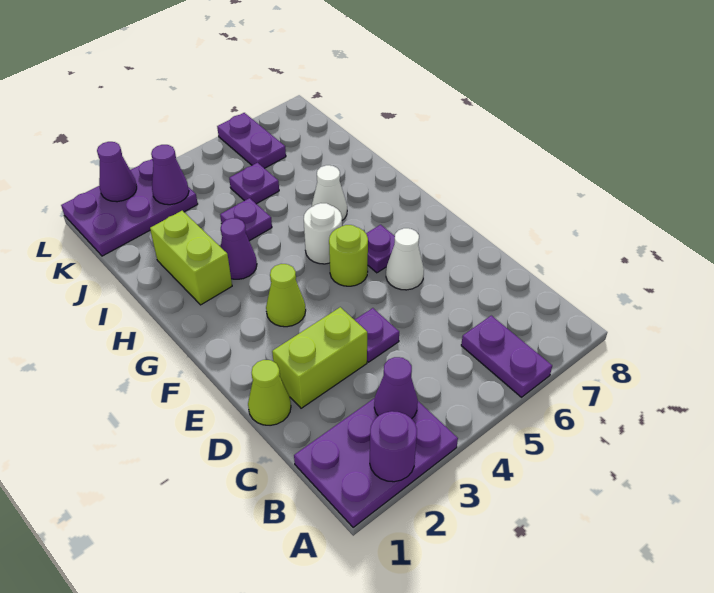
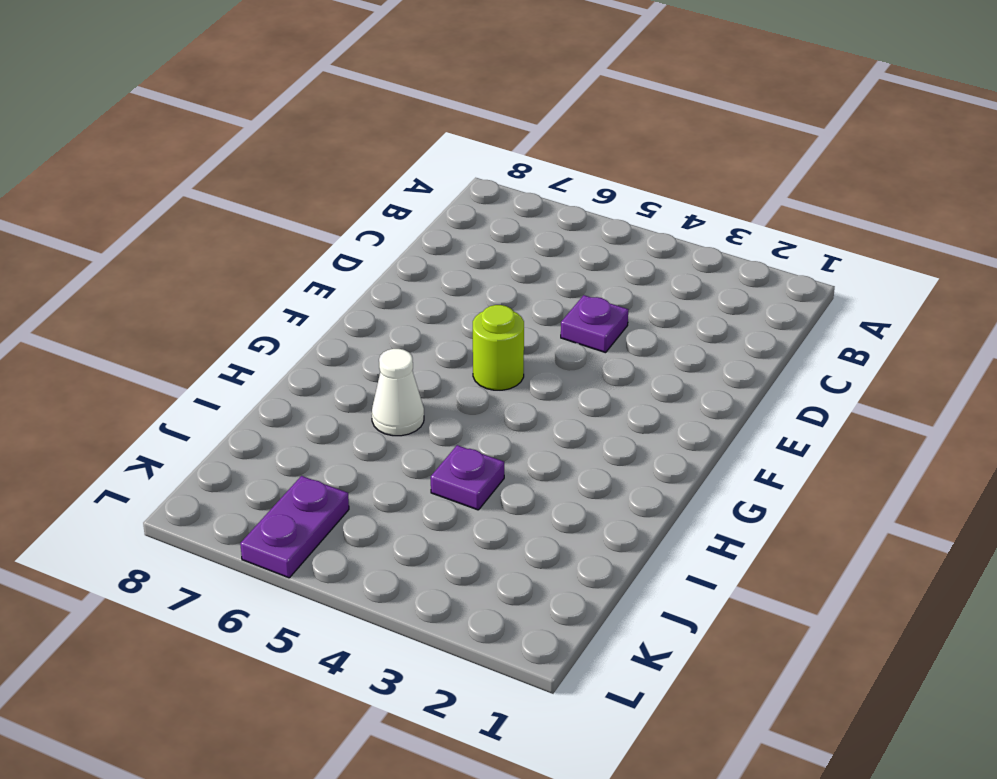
none -> purple 2x3 plate [294,398,458,527]
none -> purple 1x2 plate [461,316,552,397]
none -> lime 1x1 cone [248,360,291,425]

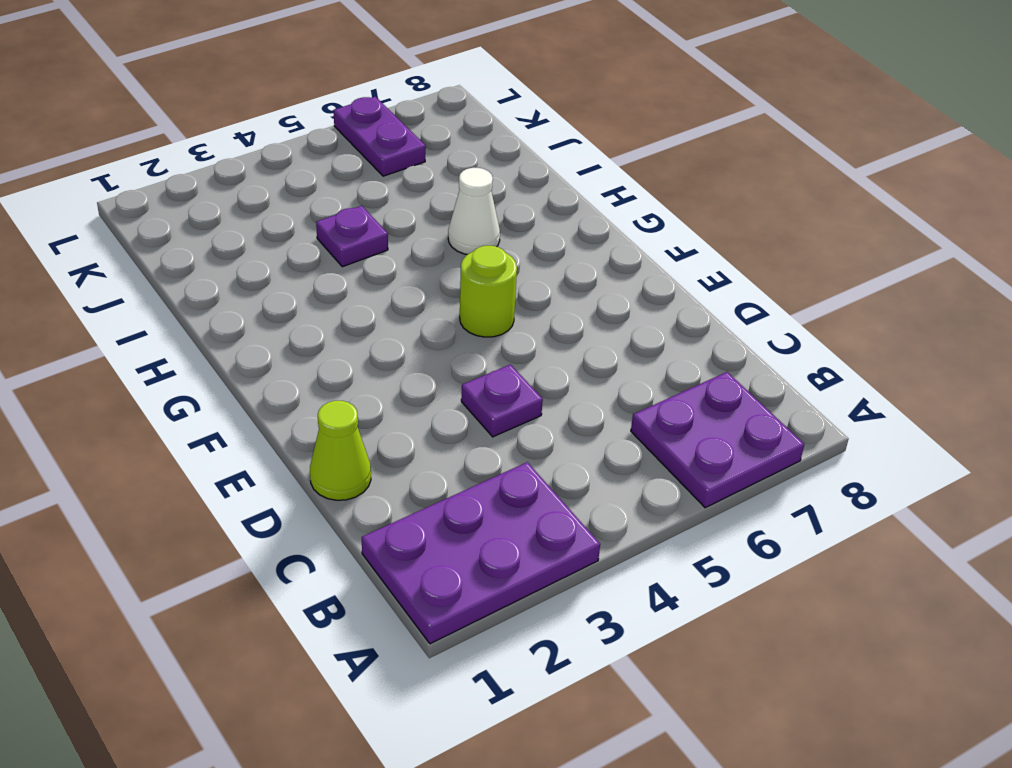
purple 2x2 plate [631,372,804,508] -> purple 1x2 plate [461,316,552,397]
none -> lime 1x2 brick [272,307,367,408]
none -> white 1x1 cone [386,228,424,290]
none -> lime 1x1 cone [266,264,306,327]

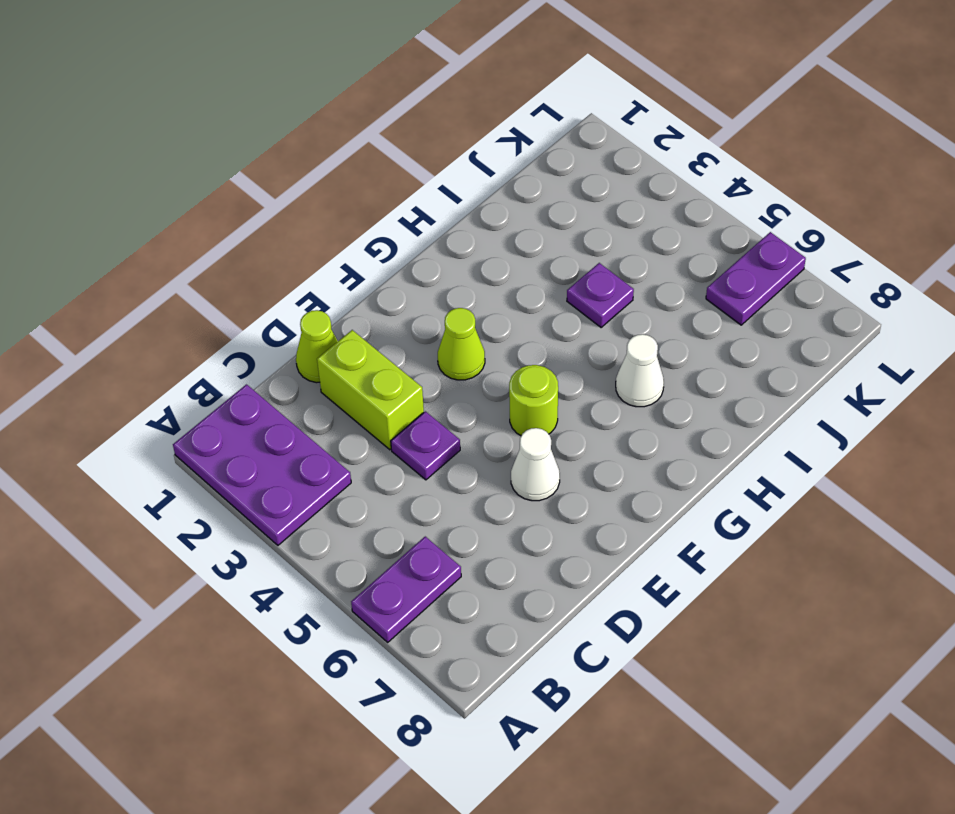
none -> purple 1x1 plate [366,225,395,273]
none -> white 1x1 round brick [304,203,342,264]
none -> lime 1x2 brick [150,211,232,305]

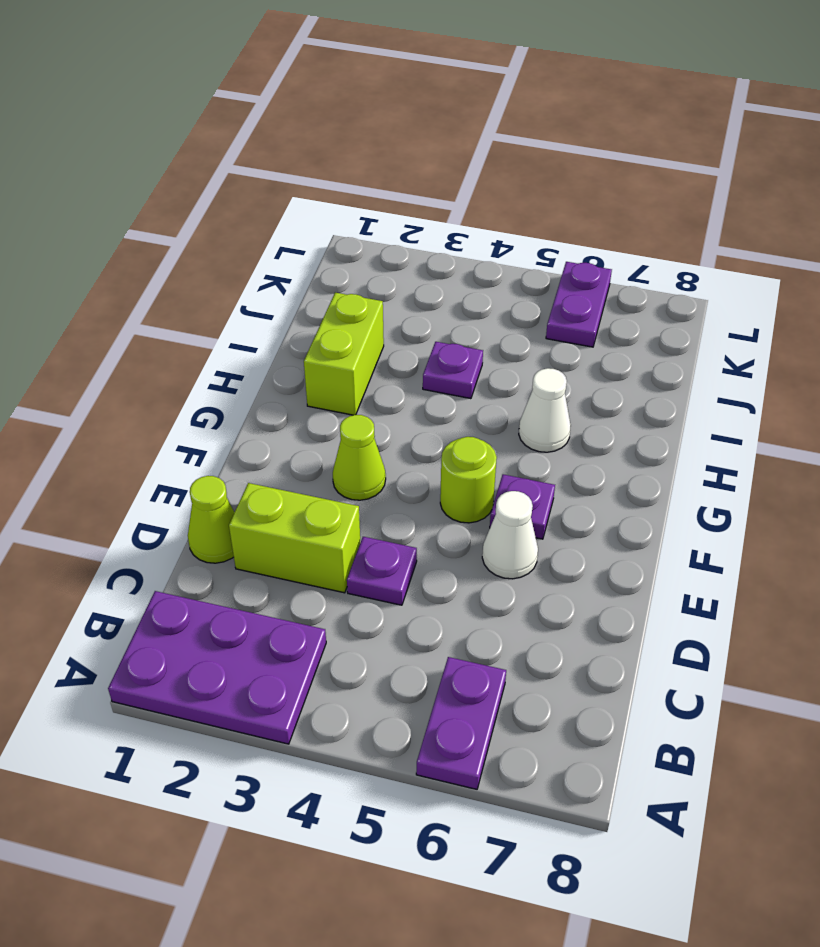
none -> white 1x1 round brick [304,203,342,264]
none -> purple 1x1 cone [221,218,257,279]
none -> purple 1x1 plate [229,163,279,204]

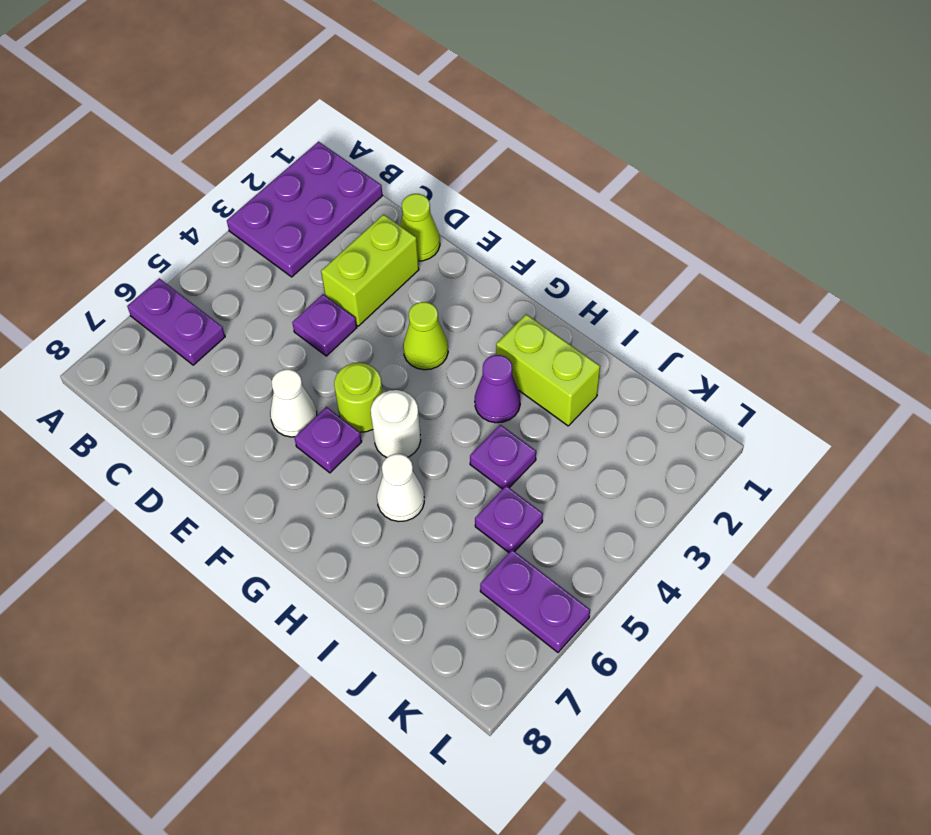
none -> purple 2x3 plate [61,159,198,256]
none -> purple 1x1 round brick [370,411,417,482]
none -> purple 1x1 cone [374,357,418,419]

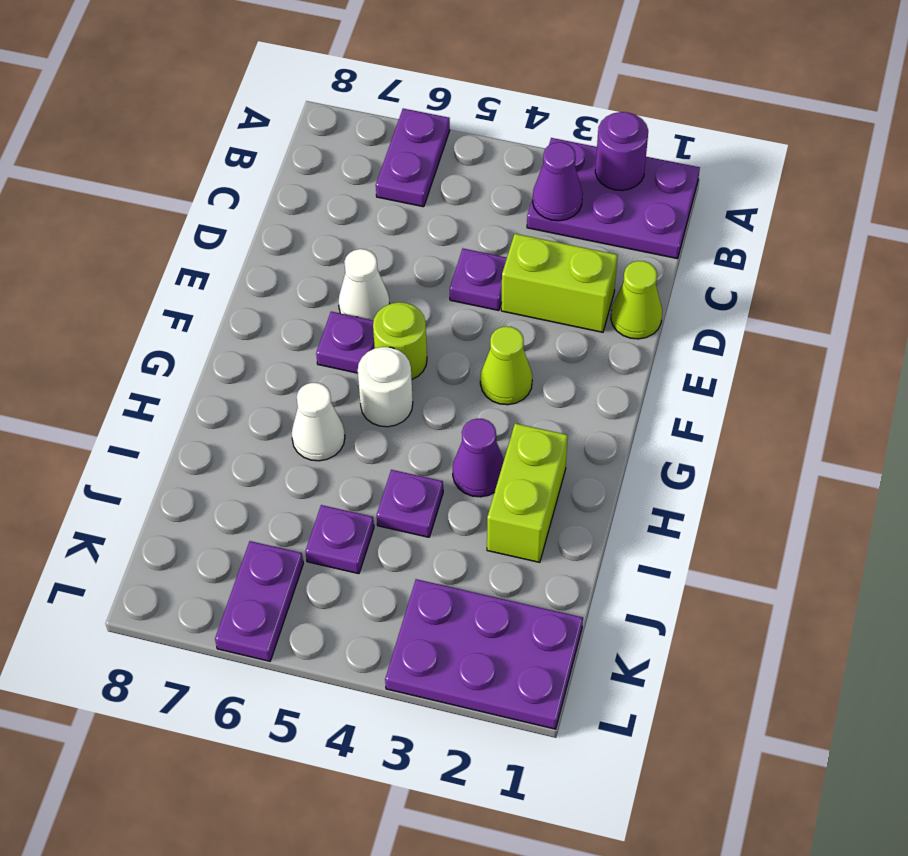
none -> purple 1x1 cone [151,145,189,205]
none -> purple 1x1 cone [97,142,137,202]

